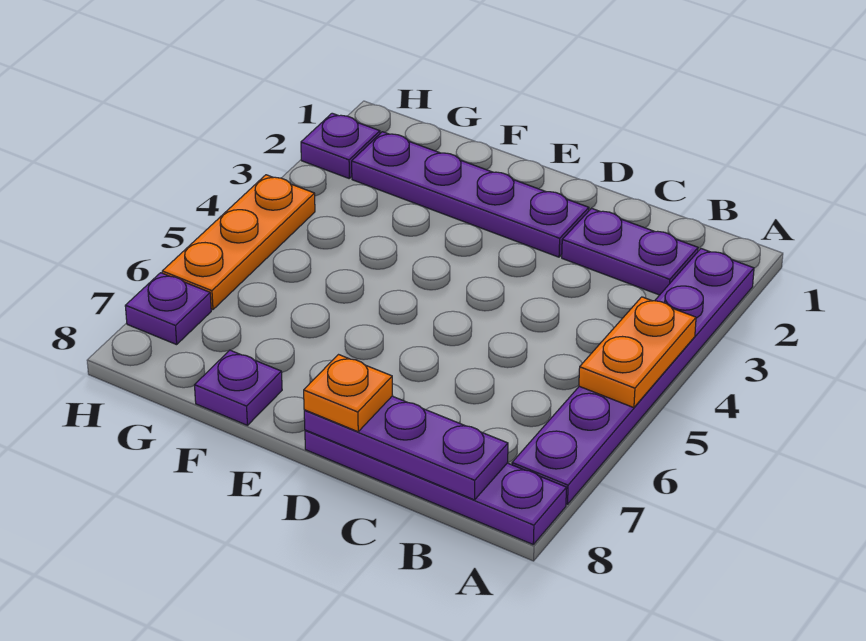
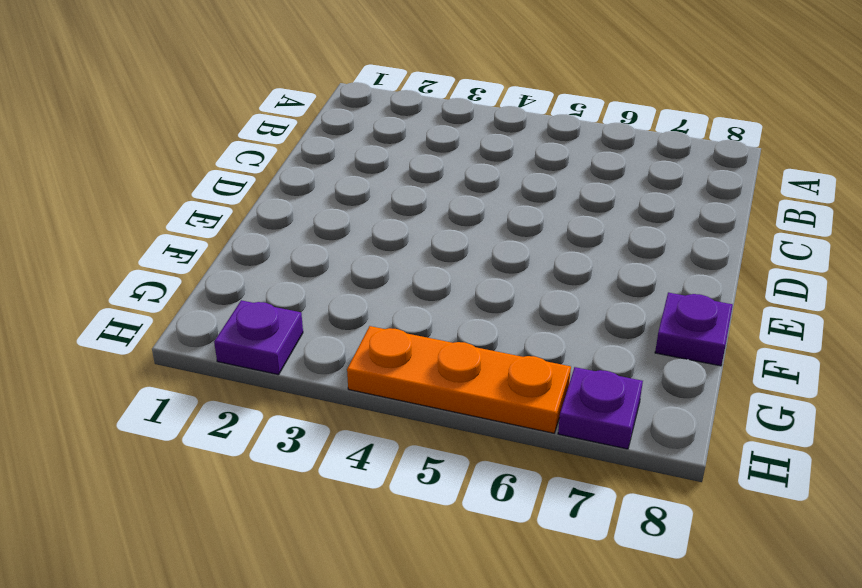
none -> purple 1x6 plate [512,249,754,504]
none -> purple 1x4 plate [305,430,567,544]

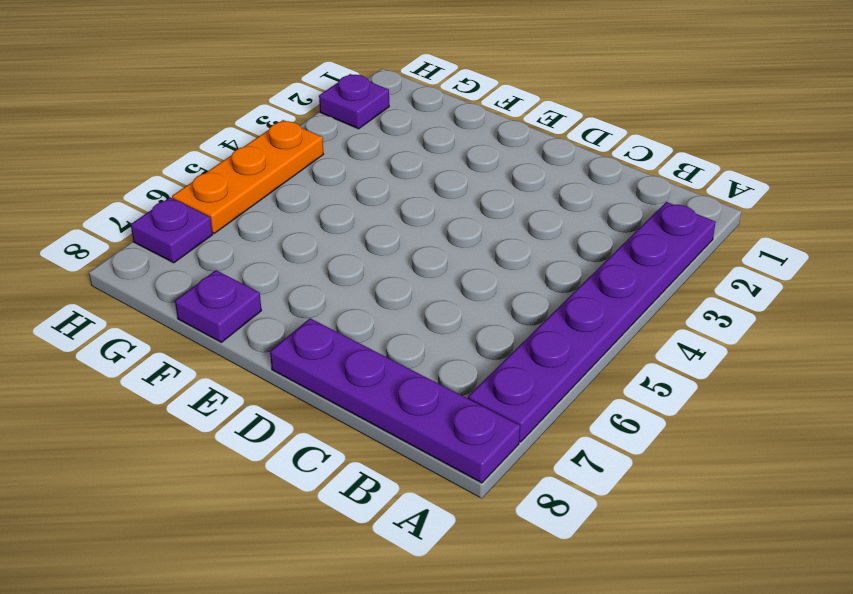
none -> purple 1x2 plate [562,208,698,295]
none -> purple 1x4 plate [352,132,589,257]

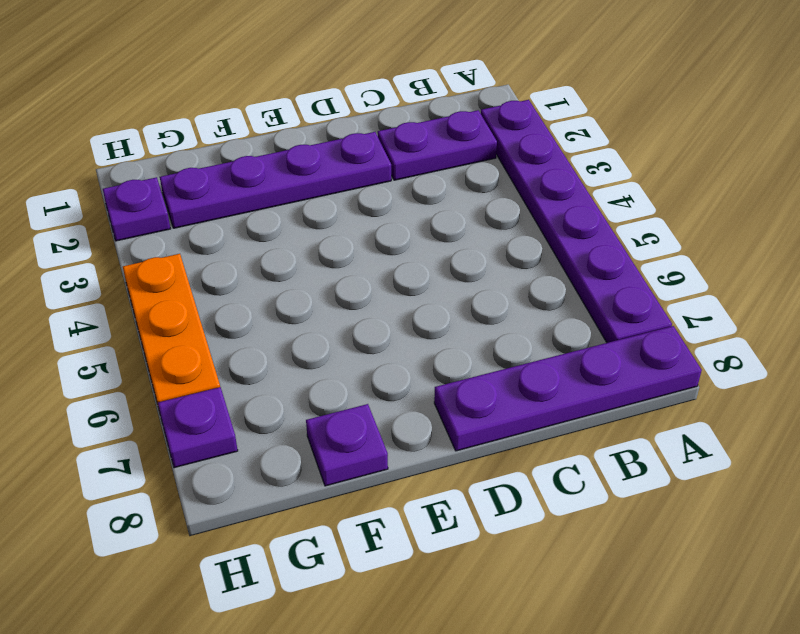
none -> orange 1x2 plate [579,297,696,408]
none -> purple 1x3 plate [304,396,508,500]

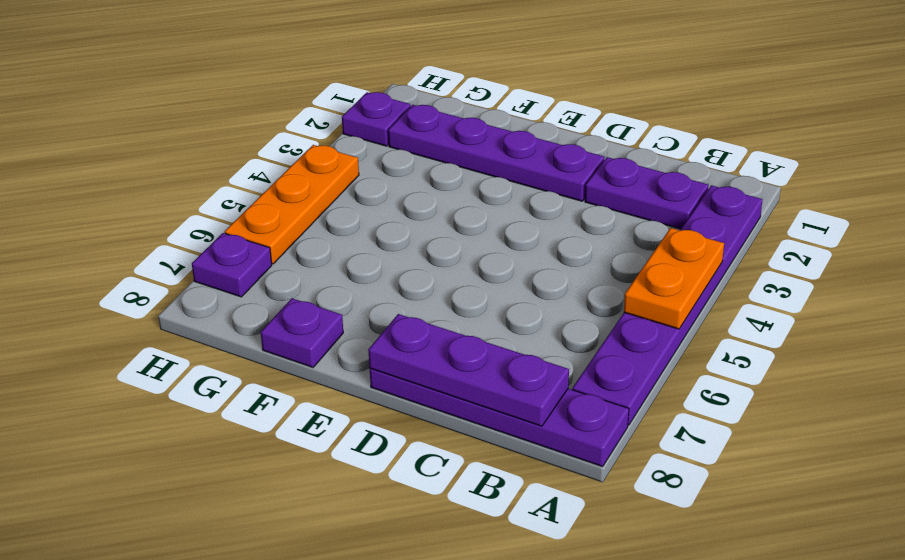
none -> orange 1x1 plate [304,355,392,432]

